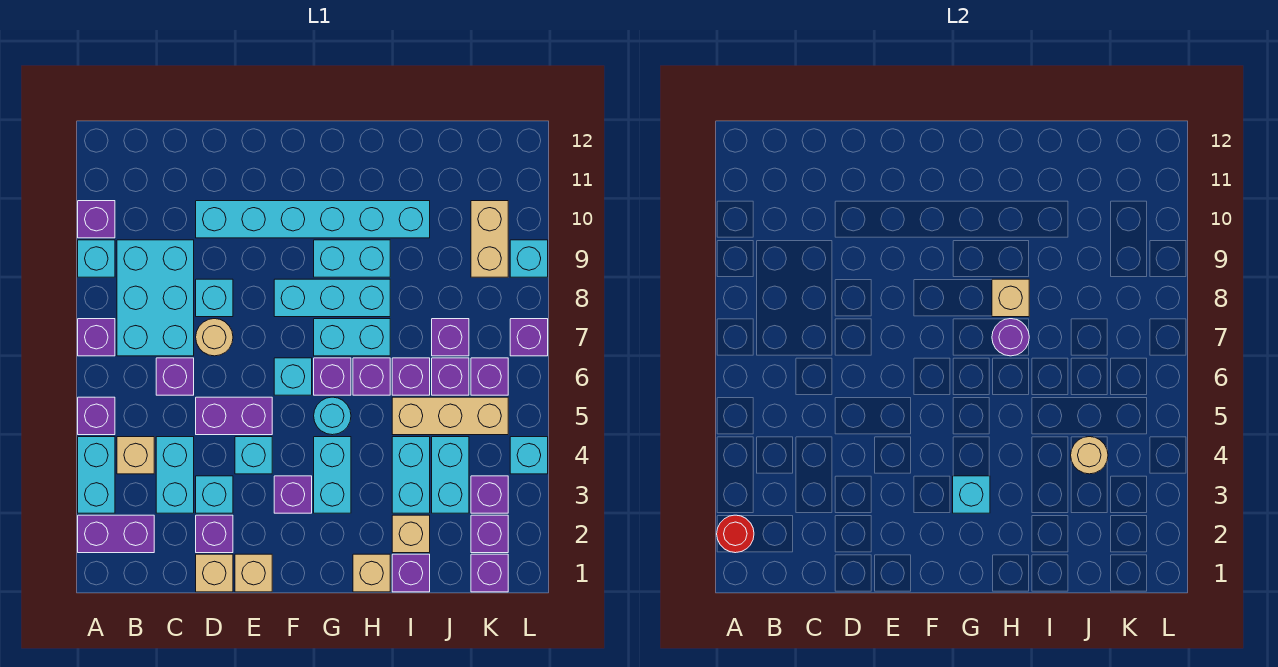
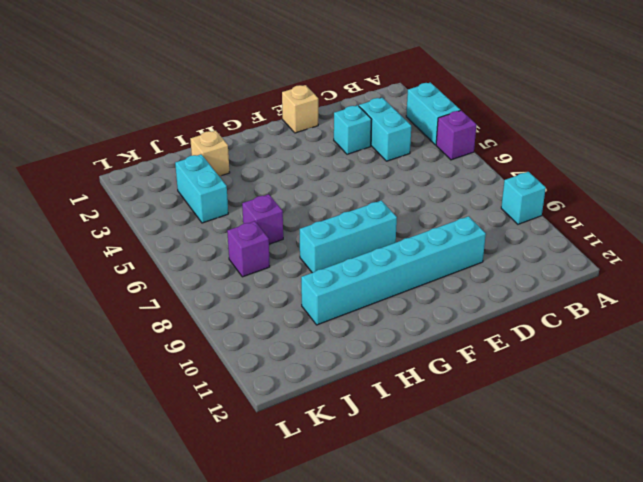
none -> purple 1x2 brick [78,515,154,553]
none -> purple 1x1 brick [78,319,115,356]
none -> purple 1x1 brick [78,201,115,238]
none -> tan 1x1 brick [117,437,154,474]

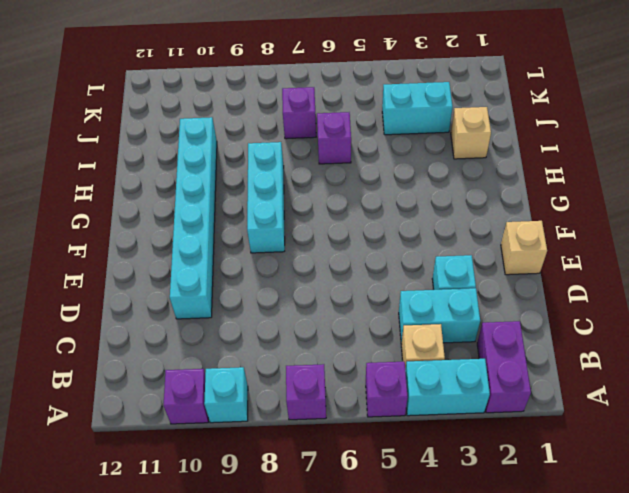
none -> cyan 2x3 brick [117,240,194,356]
none -> purple 1x1 brick [156,358,194,395]
none -> tan 1x1 brick [196,554,233,592]
none -> purple 1x1 brick [196,515,233,553]

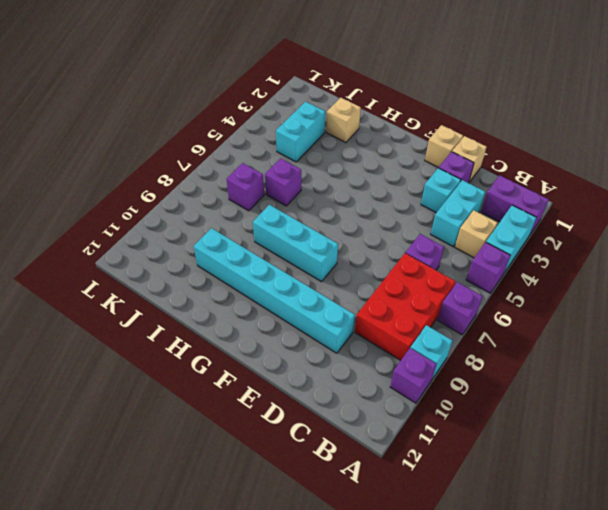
red 2x3 brick [355,253,456,360] -> cyan 2x3 brick [117,240,194,356]
none -> purple 1x2 brick [196,397,272,435]
none -> tan 1x1 round brick [196,319,233,356]
none -> cyan 1x1 brick [196,279,233,317]
none -> cyan 1x1 brick [235,437,272,474]

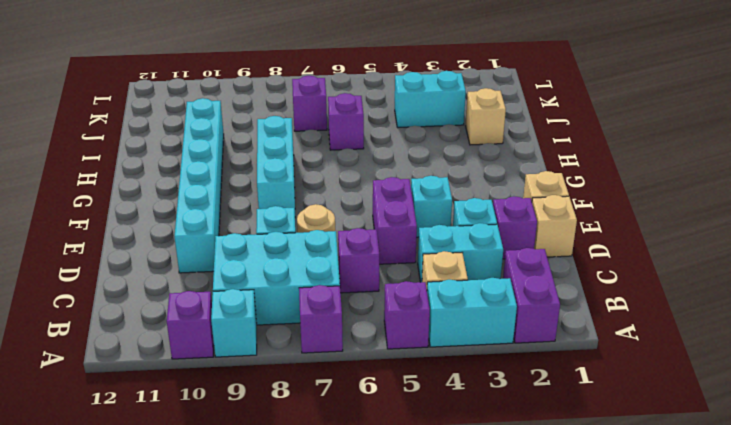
none -> purple 1x1 brick [274,476,312,513]
none -> cyan 1x1 brick [274,358,312,395]
none -> cyan 1x2 brick [314,437,351,513]
none -> cyan 1x1 round brick [314,397,351,435]

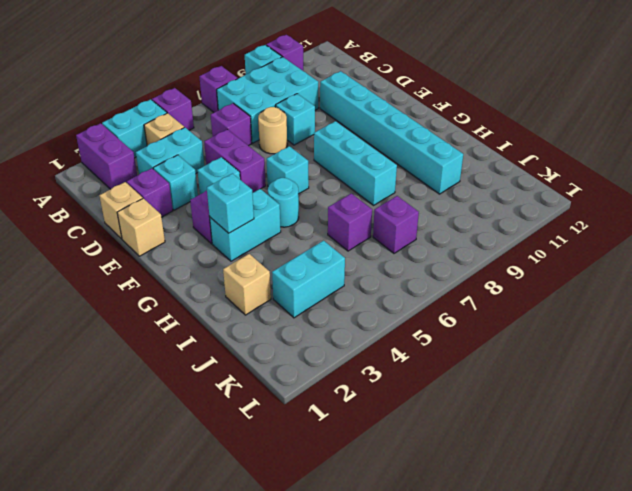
none -> purple 1x1 brick [314,358,351,395]
none -> cyan 1x2 brick [314,319,390,356]
none -> cyan 1x2 brick [314,240,390,277]
none -> tan 1x1 brick [353,554,390,592]

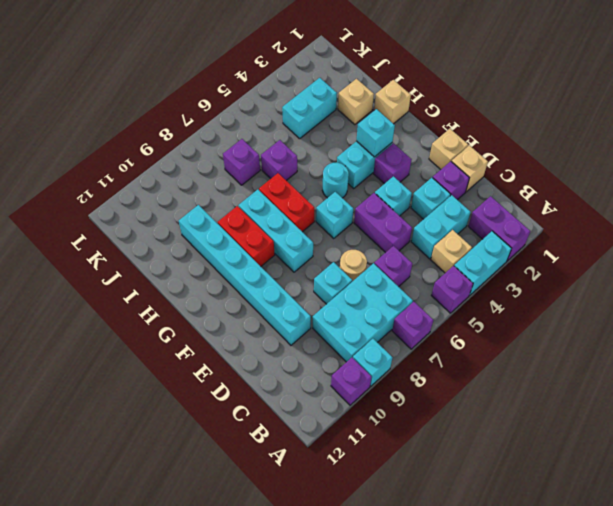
red 1x2 brick [259,173,314,232] -> cyan 1x2 brick [314,319,390,356]
red 1x2 brick [218,206,275,266] -> cyan 1x2 brick [314,240,390,277]
none -> purple 1x1 brick [314,358,351,395]
none -> purple 1x1 brick [353,358,390,395]
none -> purple 1x1 brick [392,554,430,592]
none -> cyan 1x2 brick [392,437,430,513]

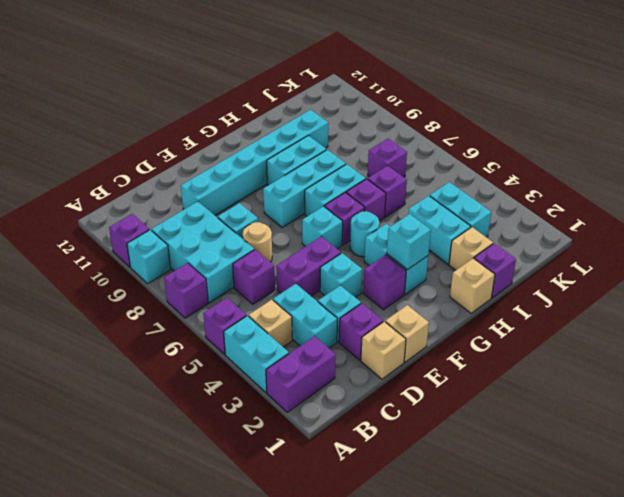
none -> tan 1x3 brick [392,397,508,435]
none -> purple 1x1 brick [432,358,469,395]
none -> purple 1x1 brick [471,554,508,592]
none -> purple 1x1 brick [471,515,508,553]

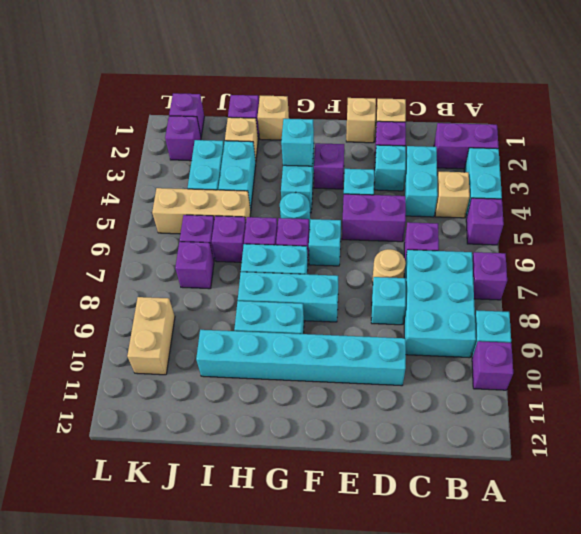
none -> purple 1x1 brick [471,476,508,513]
none -> purple 1x1 brick [471,358,508,395]
none -> cyan 1x1 brick [510,437,548,474]
none -> purple 1x1 brick [510,319,548,356]

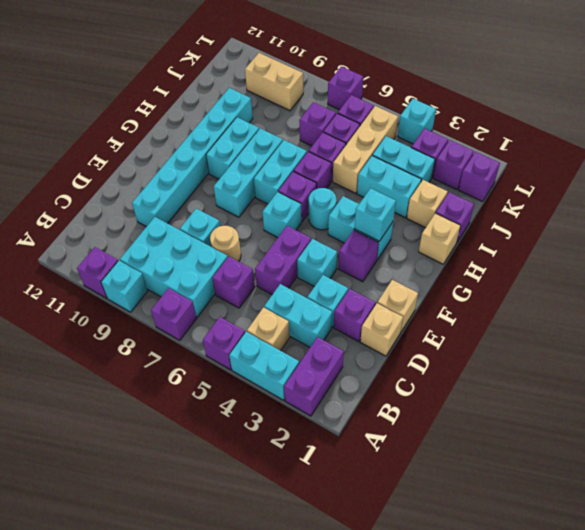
none -> cyan 1x1 brick [510,240,548,277]
none -> red 1x1 round brick [717,515,754,553]
none -> purple 1x1 round brick [992,319,1029,356]
none -> tan 1x1 brick [992,279,1029,317]

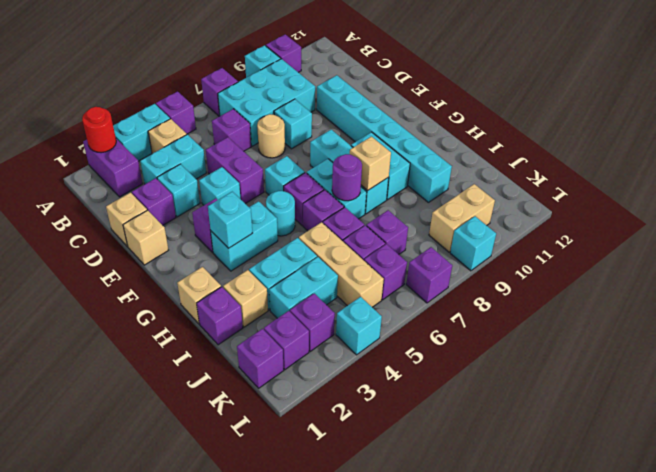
none -> tan 1x1 round brick [1071,437,1108,474]

